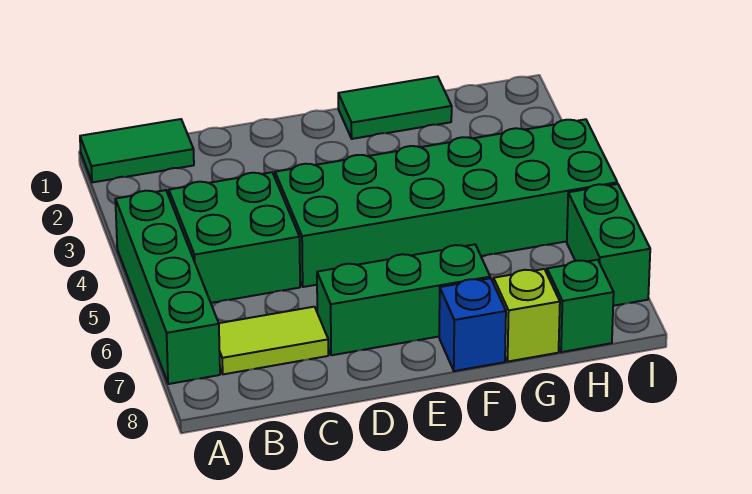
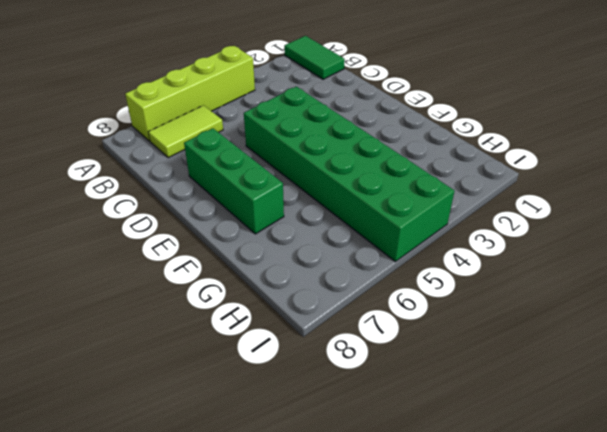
lime 1x4 brick [125,46,255,141] -> green 1x4 brick [115,190,220,384]
lime 1x2 tile [148,105,223,158] -> lime 1x2 tile turned to [219,307,328,374]
none -> green 2x2 brick [169,172,300,303]
none -> green 1x2 tile [338,76,452,139]

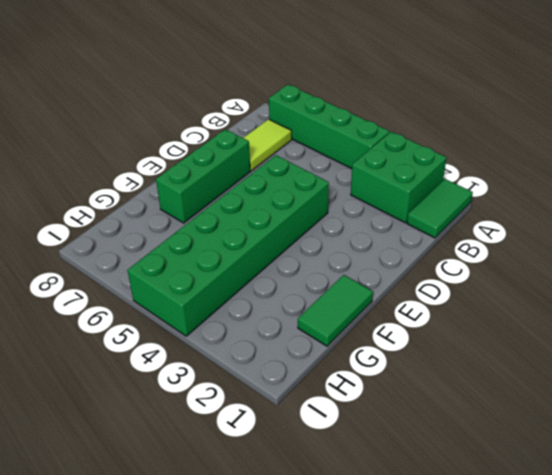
green 2x2 brick [351,132,446,223] -> green 2x2 brick moved to [169,172,300,303]
none -> blue 1x1 brick [439,278,506,371]
none -> lime 1x1 brick [493,269,560,362]

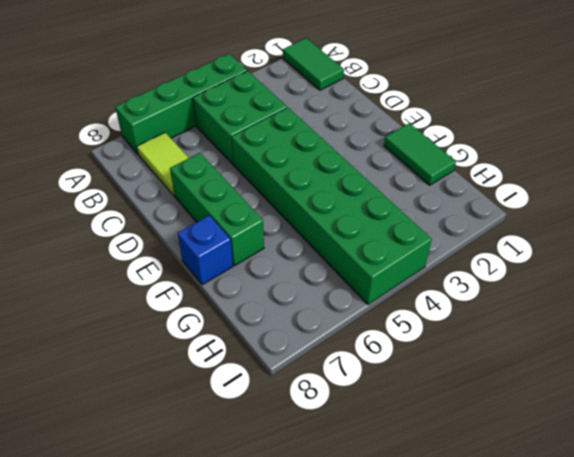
none -> lime 1x1 brick [493,269,560,362]
none -> green 1x1 brick [547,260,614,352]

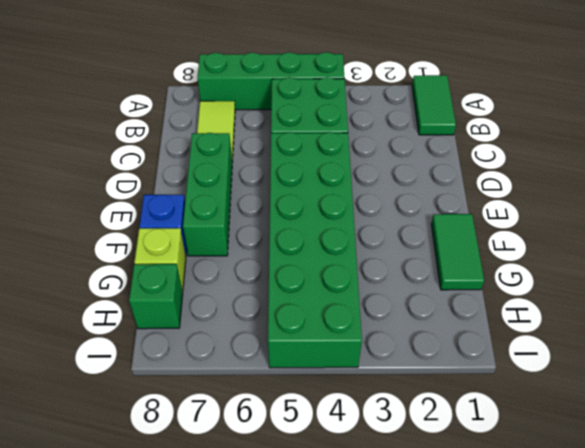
none -> green 1x2 brick [567,184,650,306]

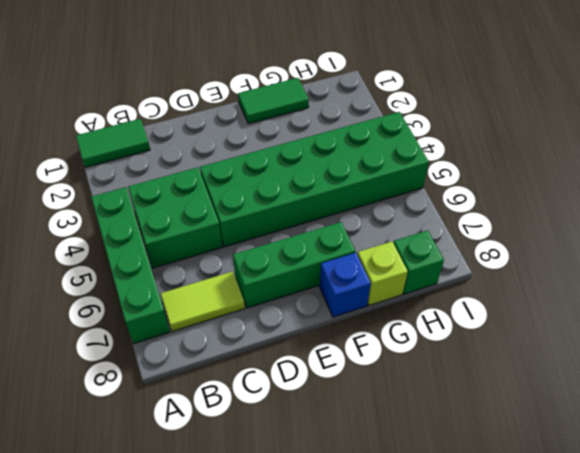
none -> green 1x2 brick [567,184,650,306]

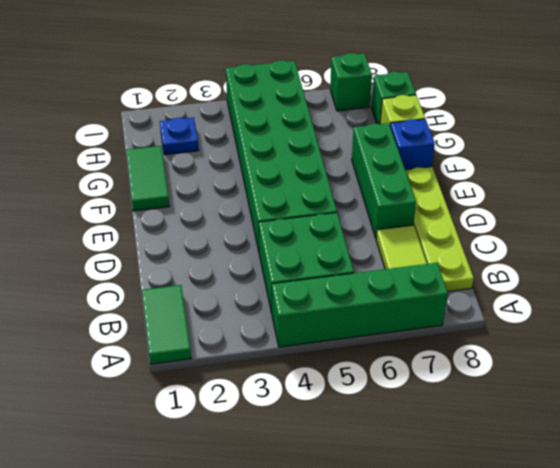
lime 1x4 plate [405,167,474,291] -> none
blue 1x1 plate [160,117,199,155] -> none
green 1x1 brick [330,53,372,111] -> green 1x2 brick [567,184,650,306]

